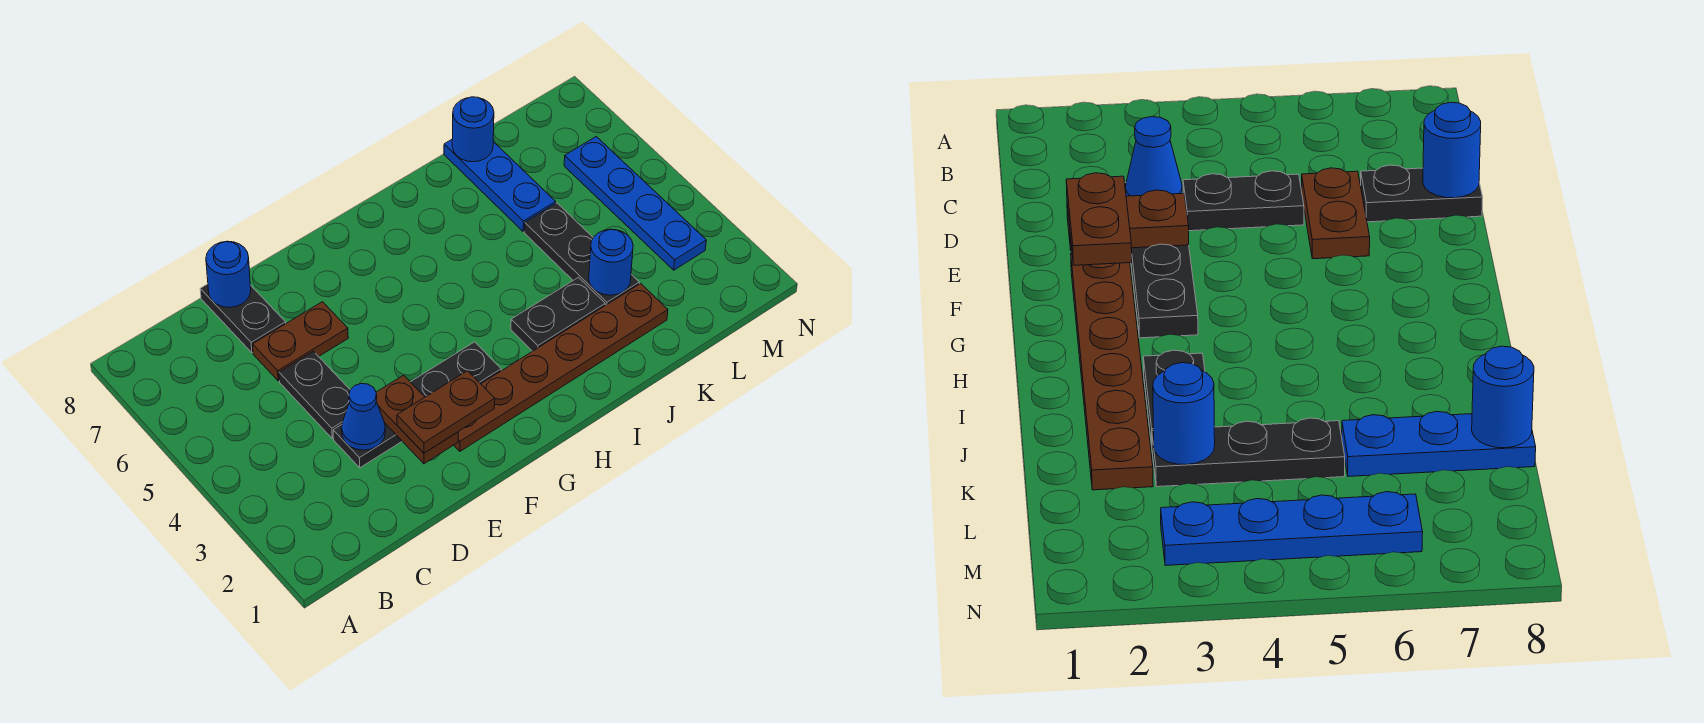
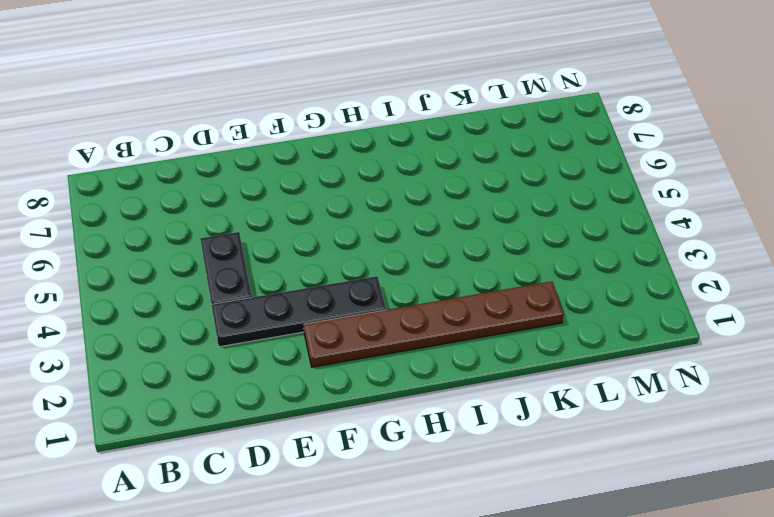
none -> brown 1x2 plate [252,302,348,381]
none -> black 1x2 plate [200,284,286,353]
none -> black 1x2 plate [511,277,605,351]

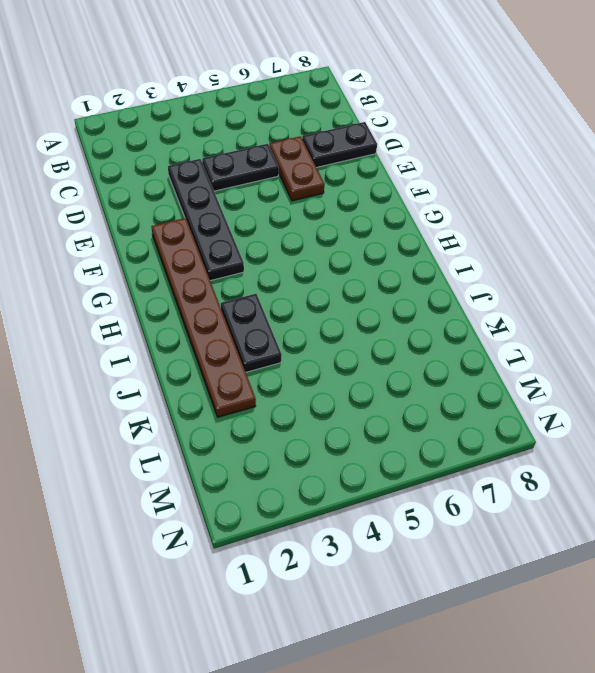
none -> black 1x3 plate [524,203,639,305]
none -> blue 1x3 plate [444,140,556,232]
none -> blue 1x4 plate [564,137,706,270]

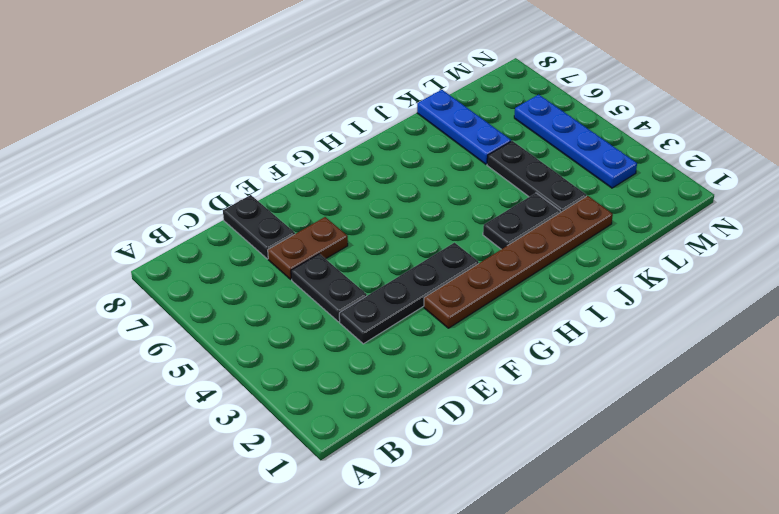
none -> blue 1x1 cone [342,384,385,450]
none -> blue 1x1 round brick [206,241,251,307]
none -> brown 1x2 plate [376,375,458,464]

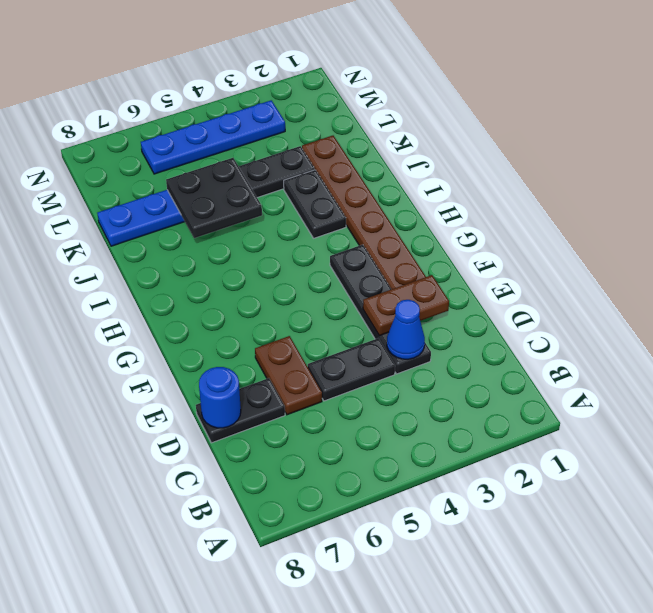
black 2x2 plate [166,158,262,238] -> none
none -> blue 1x1 round brick [589,229,633,295]
none -> blue 1x1 round brick [452,97,494,162]
none -> brown 1x2 plate [397,371,495,453]

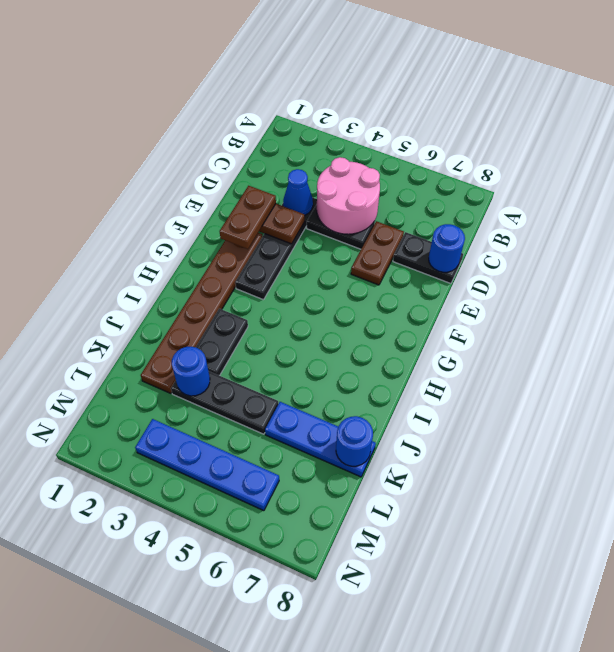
pink 2x2 round brick [317,157,380,234] -> none

